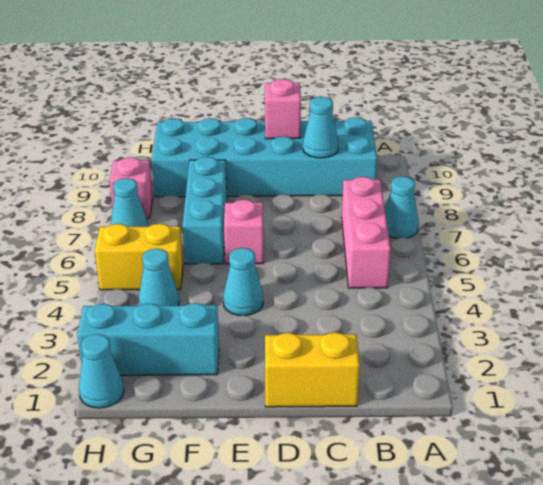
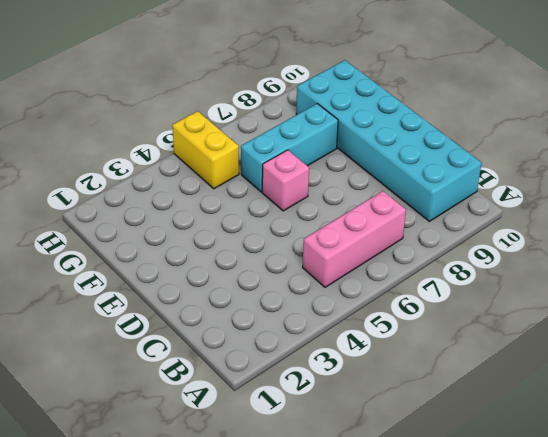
none -> cyan 1x1 cone [385,176,419,239]
none -> yellow 1x2 brick [265,332,360,407]
none -> cyan 1x1 cone [223,248,263,316]

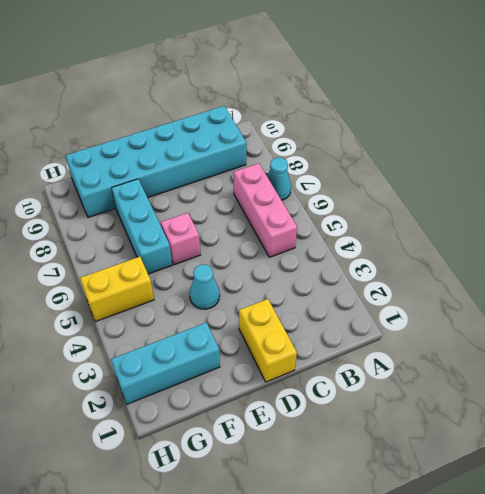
yellow 1x2 brick [239,299,297,382] -> yellow 1x2 brick turned to [265,332,360,407]
none -> cyan 1x1 cone [139,248,179,306]
none -> cyan 1x1 cone [79,334,124,408]
none -> cyan 1x1 cone [111,178,148,227]

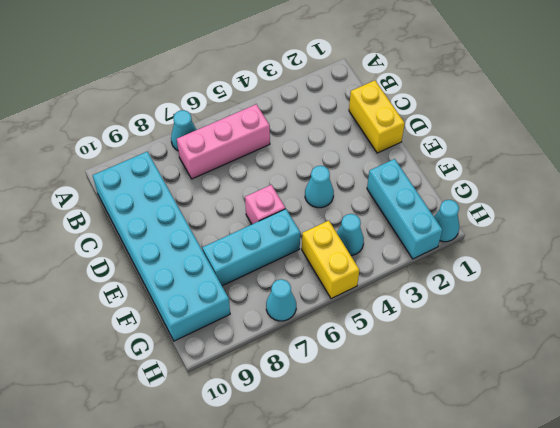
none -> pink 1x1 brick [110,157,153,218]
none -> cyan 1x1 cone [303,97,338,158]
none -> pink 1x1 brick [265,79,301,139]

